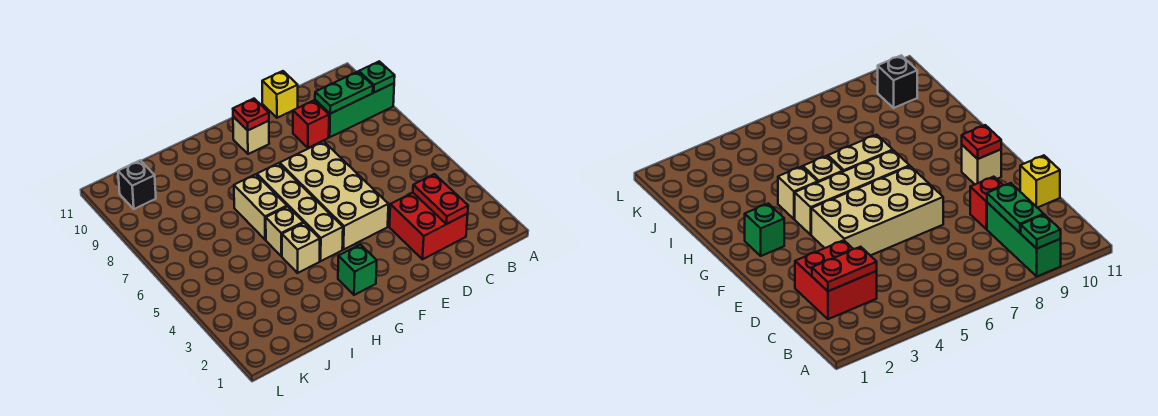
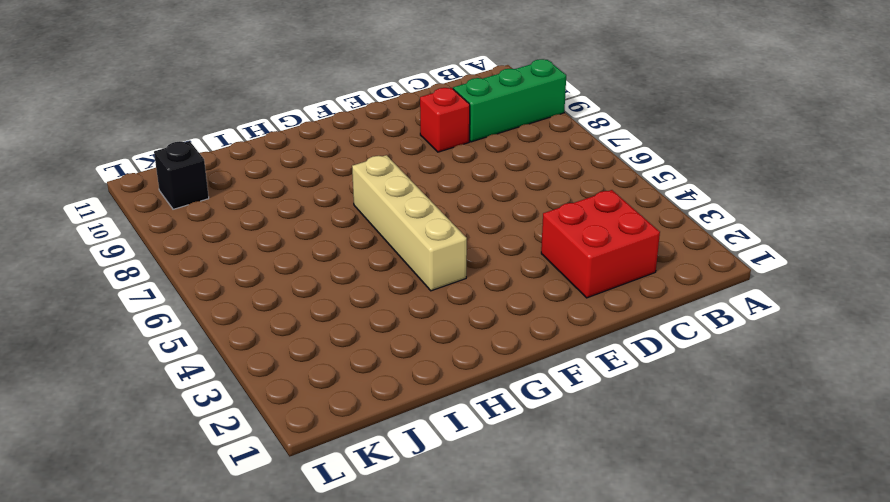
none -> yellow 1x1 brick [262,71,298,118]
none -> tan 2x4 brick [280,141,388,249]
none -> tan 1x1 brick [233,117,269,154]

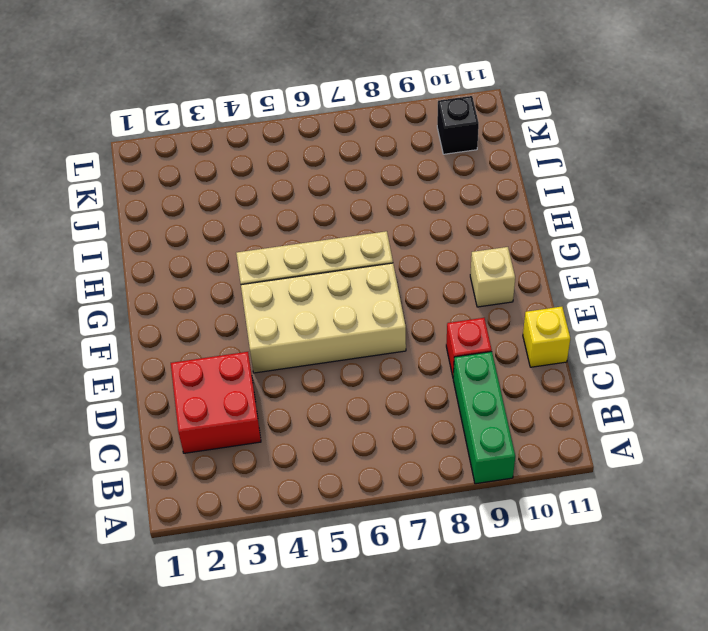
none -> green 1x1 brick [338,245,377,295]
none -> tan 1x1 brick [282,223,320,273]
none -> tan 1x1 brick [266,206,303,256]

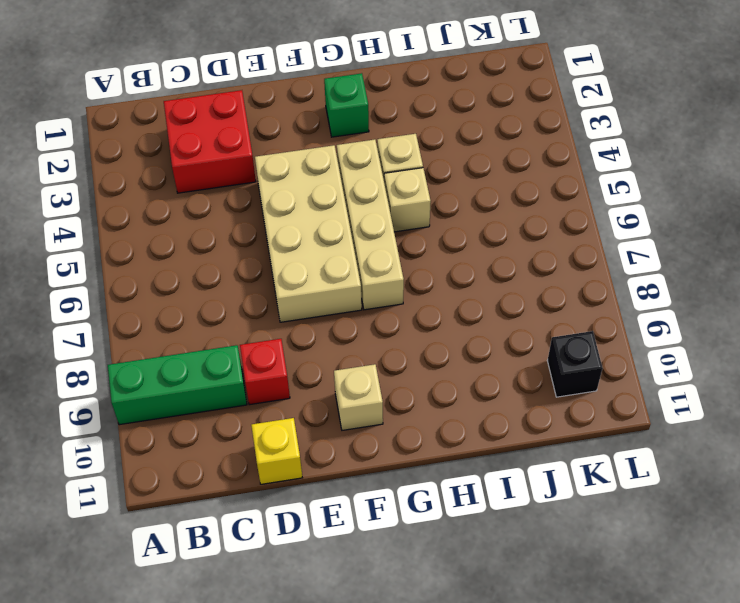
none -> tan 1x2 brick [234,174,287,240]
none -> green 1x1 plate [359,61,395,92]
none -> green 1x2 plate [315,72,373,114]

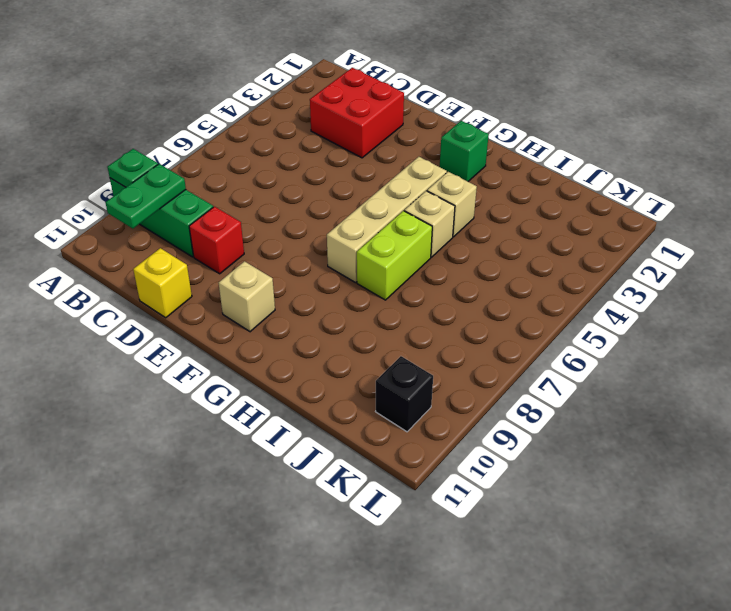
green 1x2 plate [105,164,186,229] -> green 1x2 plate turned to [315,72,373,114]
lime 1x2 brick [357,211,432,300] -> tan 1x2 brick [234,174,287,240]
none -> tan 2x4 brick [280,141,388,249]
none -> red 1x2 plate [413,174,468,224]
none -> red 1x1 plate [233,99,269,130]

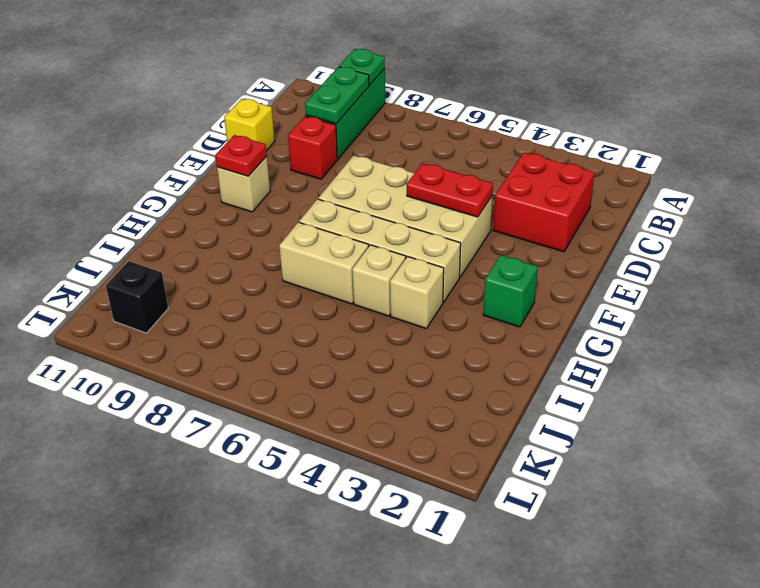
red 1x2 plate [406,163,493,217] -> red 1x2 plate moved to [413,174,468,224]

